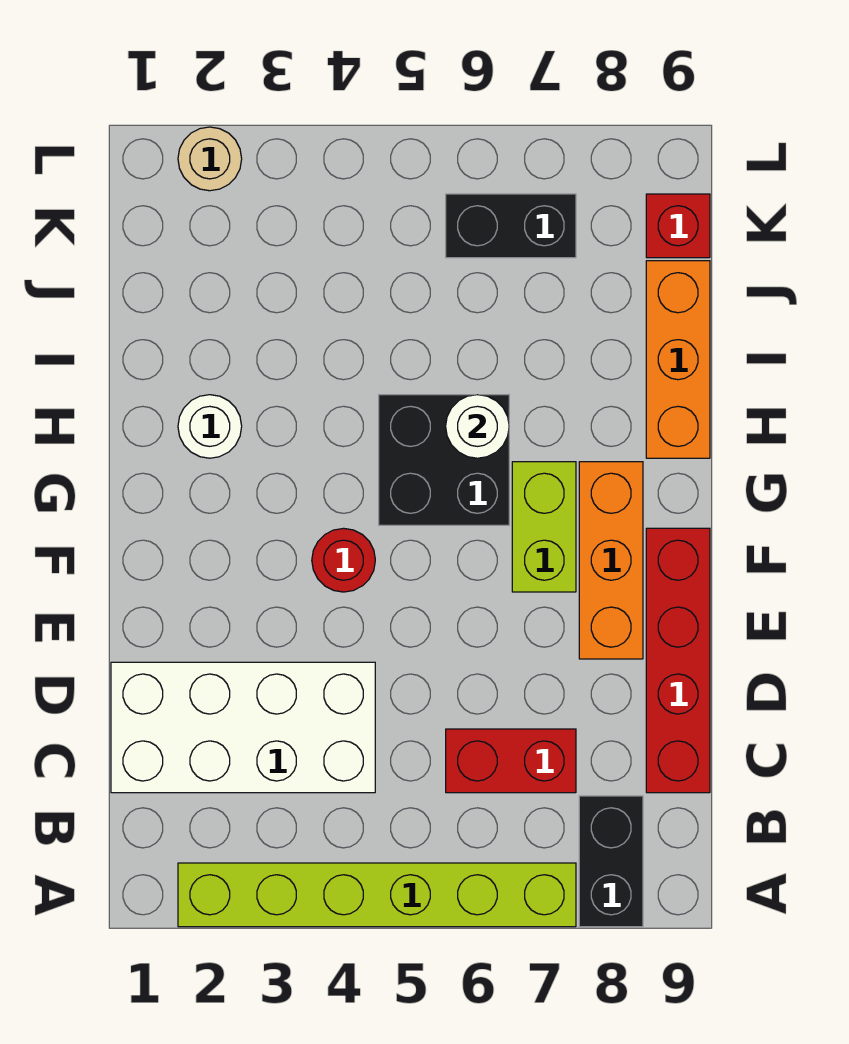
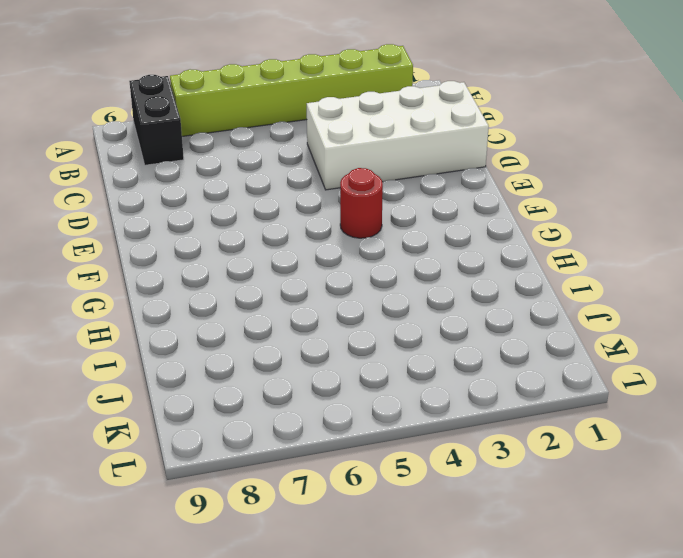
none -> red 1x2 brick [446,729,576,793]
none -> red 1x4 brick [646,528,710,793]
none -> orange 1x3 brick [579,462,643,659]

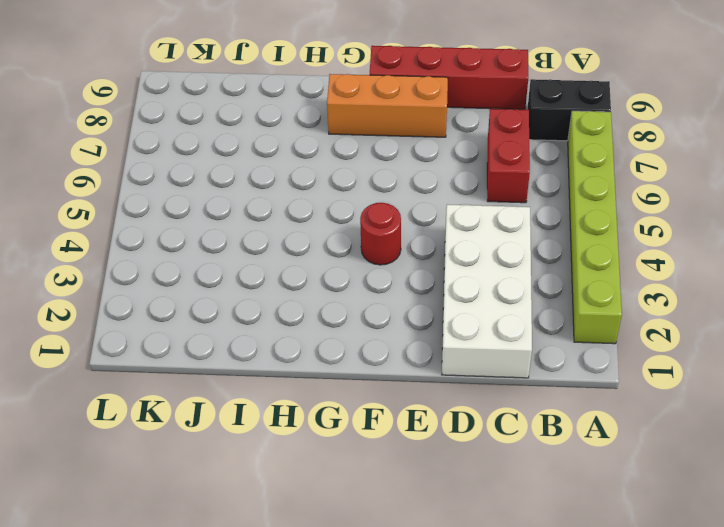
none -> lime 1x2 brick [512,462,576,592]
none -> black 2x2 brick [379,395,509,525]
none -> white 1x1 round brick [178,395,242,458]

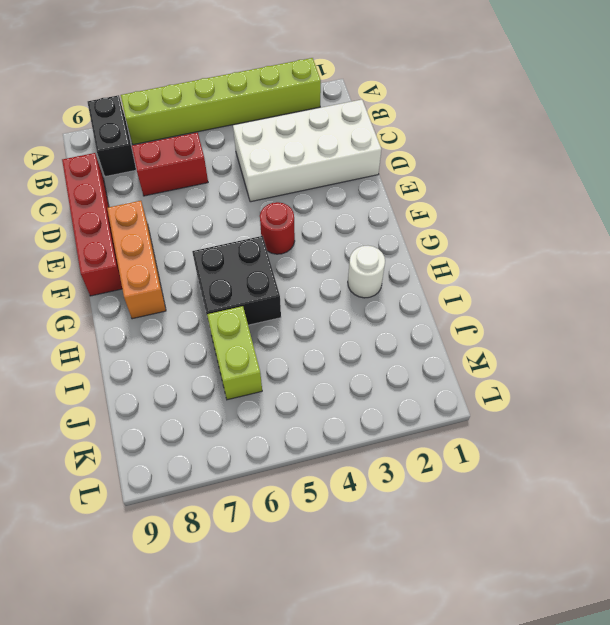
lime 1x2 brick [207,306,262,400] -> lime 1x2 brick moved to [512,462,576,592]
none -> orange 1x3 brick [646,261,710,458]
none -> black 1x2 brick [446,194,576,258]
none -> red 1x1 brick [646,194,710,258]

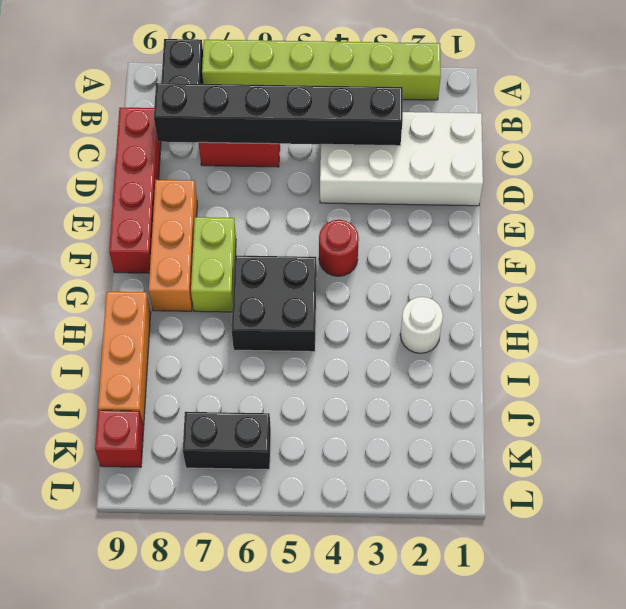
black 1x6 brick [154,83,403,146] -> none
none -> tan 1x1 round brick [178,127,242,191]
none -> white 1x1 round brick [446,395,509,458]

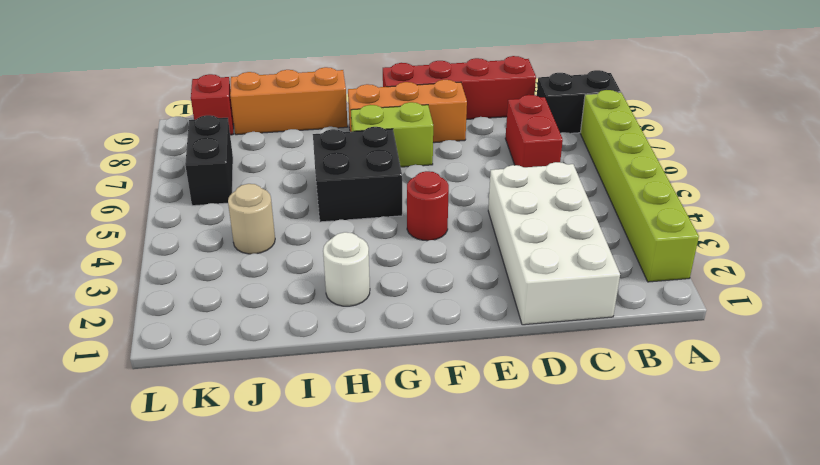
tan 1x1 round brick [228,184,275,254] -> tan 1x1 round brick moved to [178,127,242,191]
none -> white 1x1 round brick [446,395,509,458]

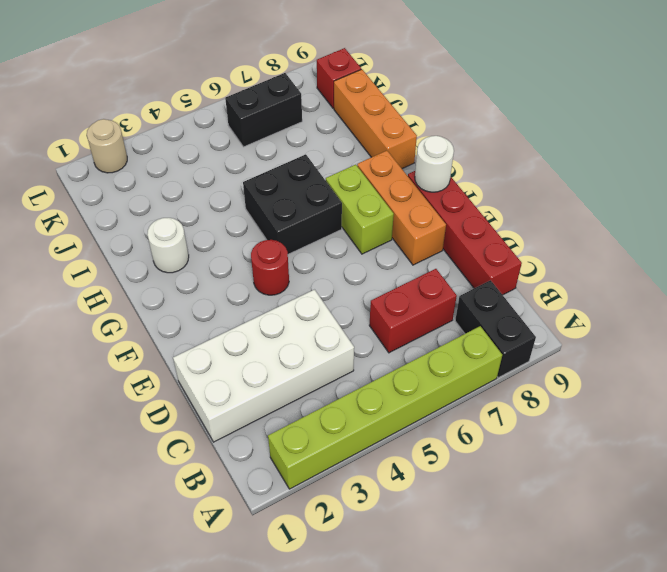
white 1x1 round brick [415,136,454,192] -> white 1x1 round brick moved to [446,395,509,458]

